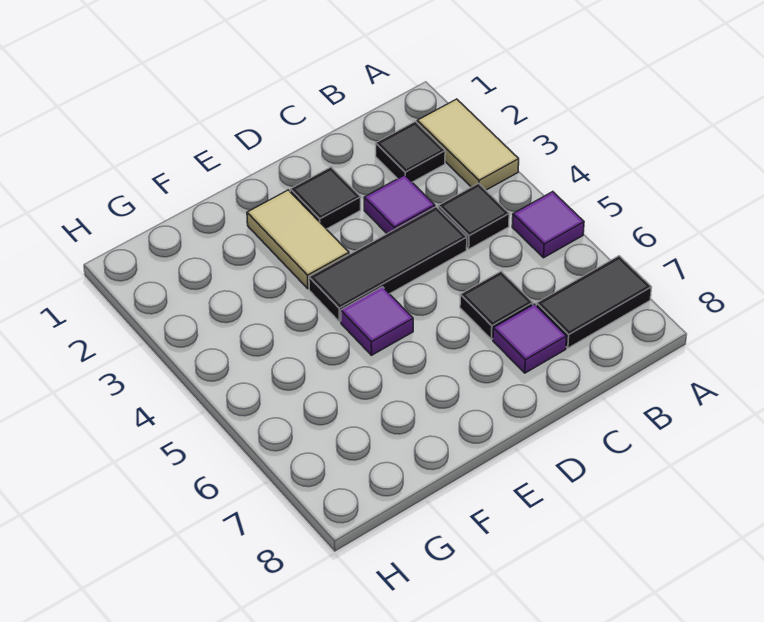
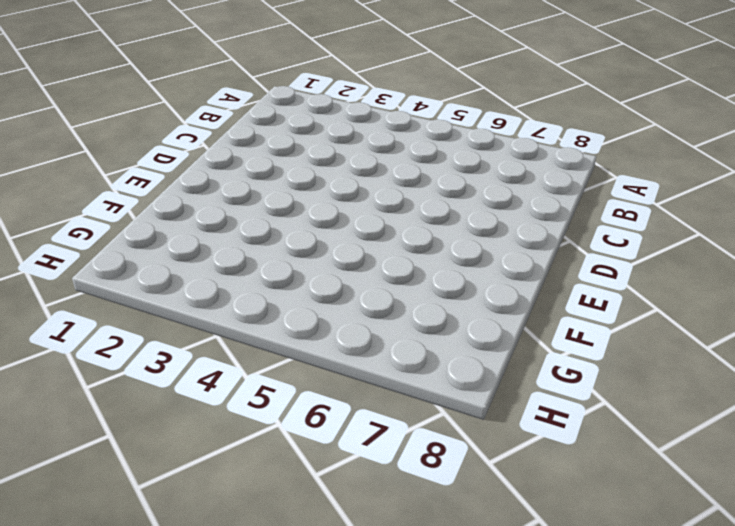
none -> tan 1x2 tile [417,99,519,190]
none -> purple 1x1 tile [512,192,584,258]
none -> black 1x2 tile [536,256,652,348]

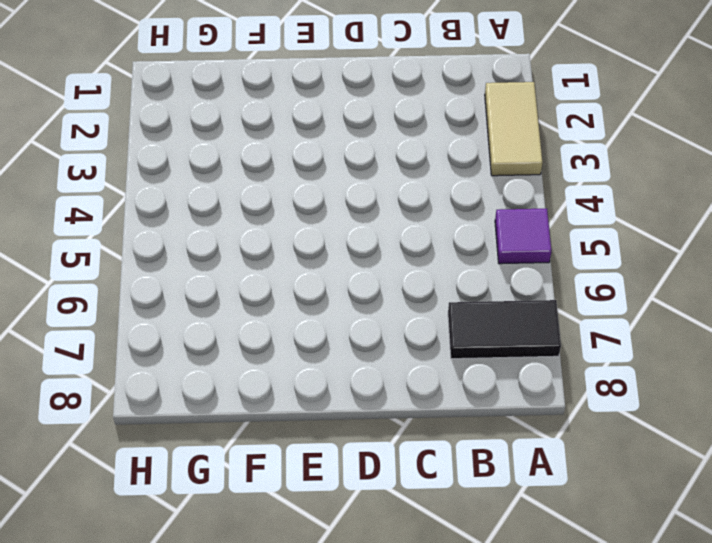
none -> black 1x1 tile [376,121,445,182]
none -> black 1x1 tile [438,183,509,249]
none -> purple 1x1 tile [364,175,435,234]

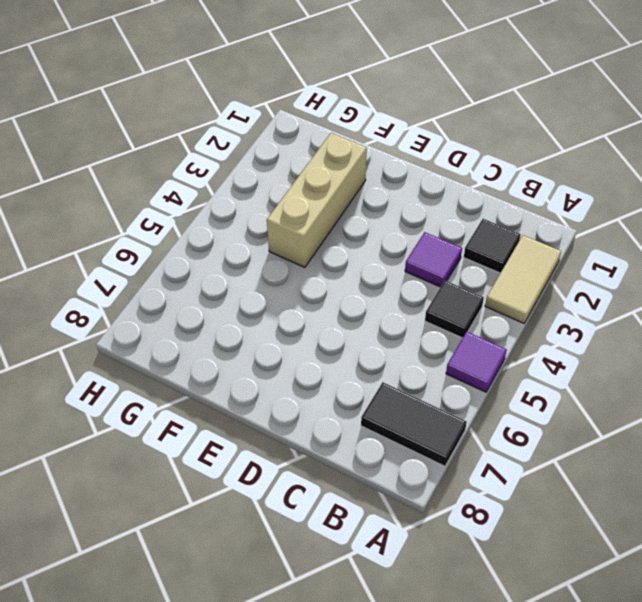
tan 1x3 brick [267,133,367,267] -> none
none -> black 1x3 tile [309,207,467,322]
none -> black 1x1 tile [460,271,533,339]
none -> purple 1x1 tile [493,304,567,373]

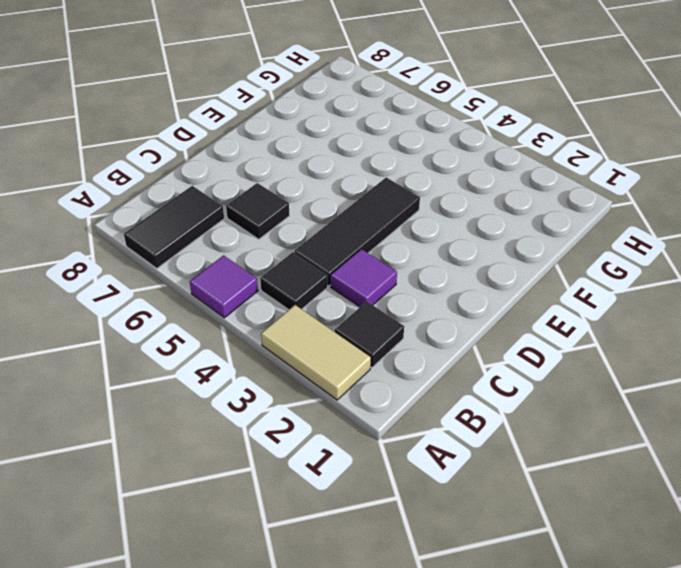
none -> purple 1x1 tile [493,304,567,373]
none -> black 1x1 tile [290,167,361,229]
none -> tan 1x2 tile [247,190,349,289]

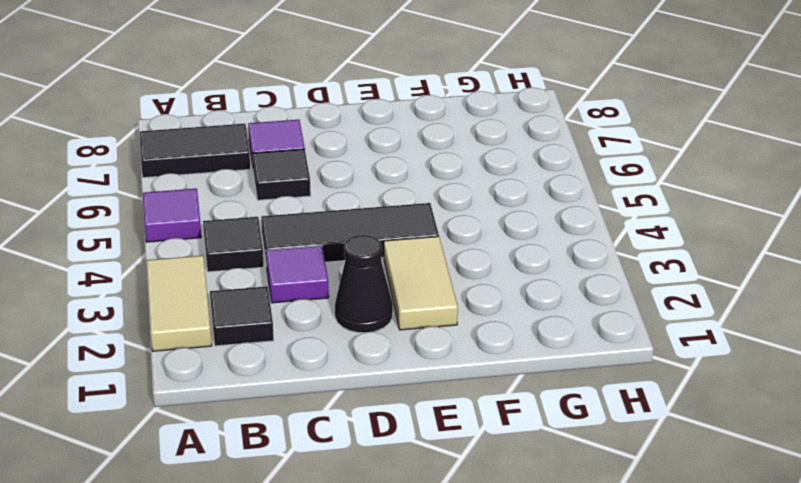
black 1x1 cone [335,235,393,333] -> black 1x1 tile [290,167,361,229]
none -> purple 1x1 tile [341,287,413,355]

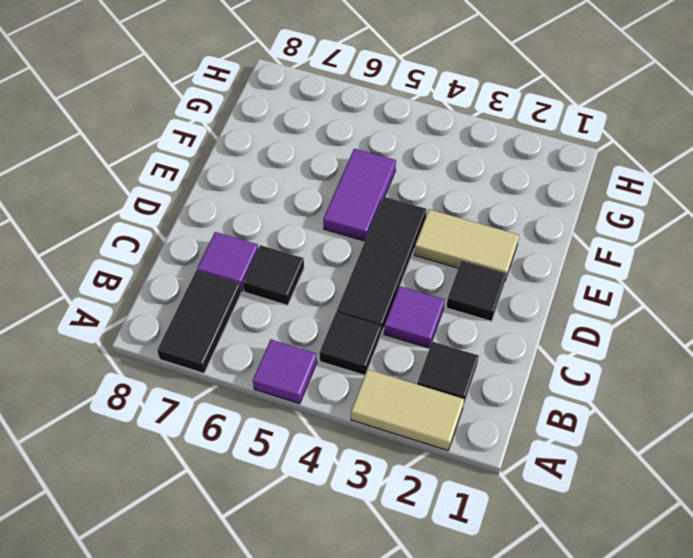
purple 1x2 tile [323,149,396,241] -> purple 1x1 tile [341,287,413,355]

